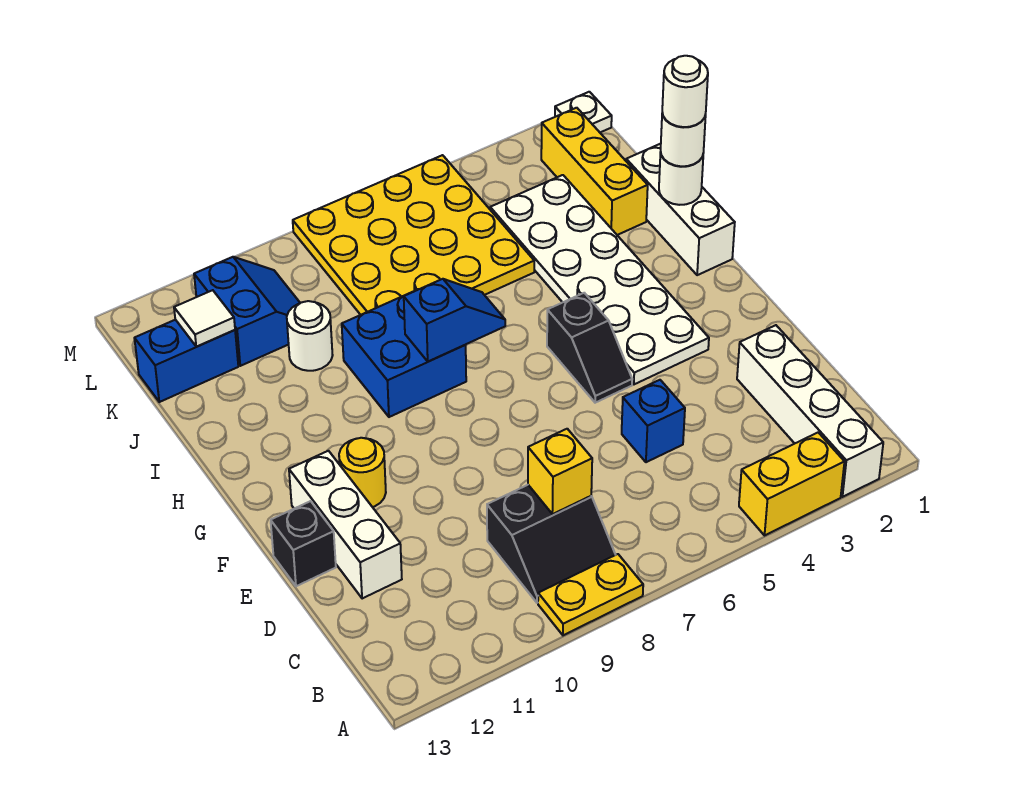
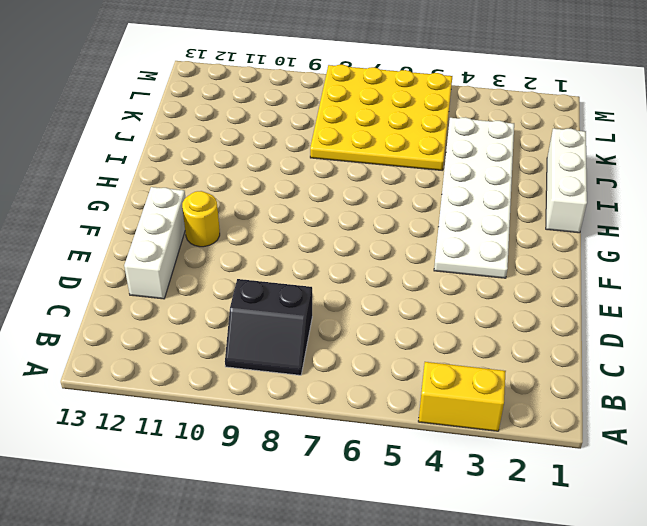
none -> white 1x4 brick [737,325,883,497]
none -> yellow 1x2 plate [538,554,643,635]
none -> blue 1x1 brick [622,380,685,462]

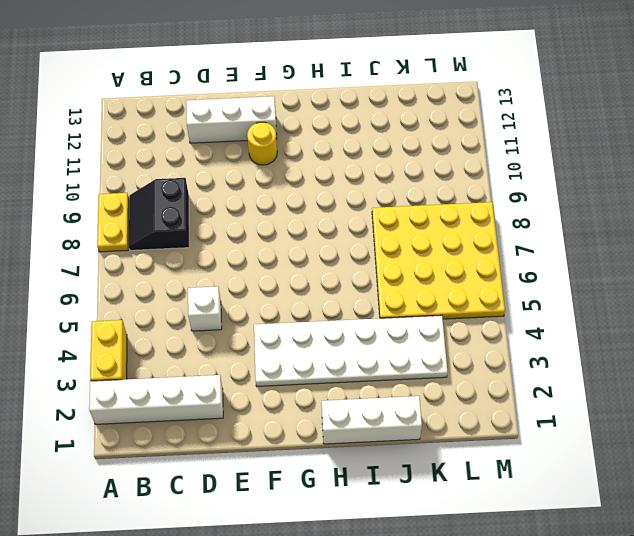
white 1x1 brick [188,286,222,331] -> blue 1x1 brick [622,380,685,462]
none -> black 1x1 brick [271,501,336,586]
none -> black 1x2 slope [547,293,632,403]
none -> blue 2x2 brick [342,289,466,417]

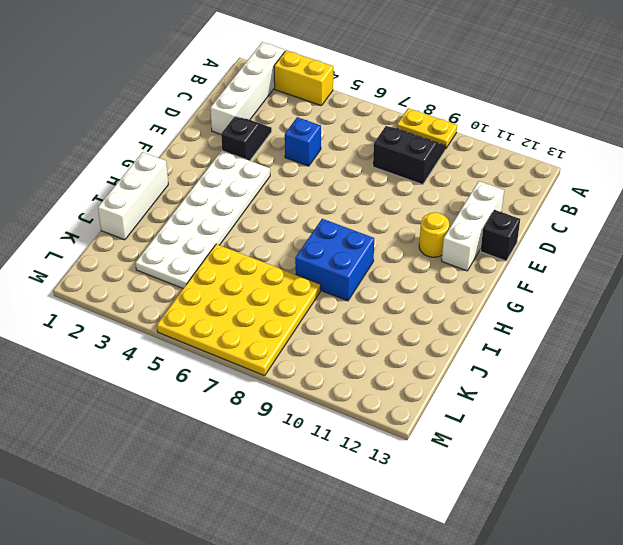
black 1x2 slope [221,117,272,161] -> black 1x2 slope moved to [547,293,632,403]
none -> yellow 1x3 brick [541,108,648,235]
none -> white 1x1 round brick [287,301,333,371]
none -> blue 2x2 slope [194,257,300,366]

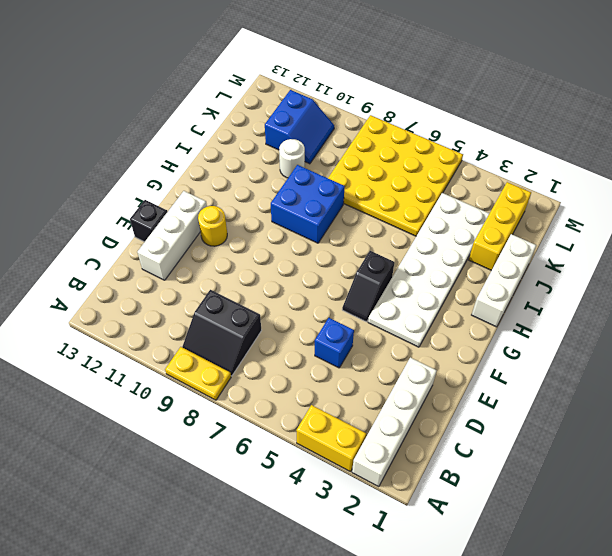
none -> blue 1x2 brick [134,320,238,402]
none -> white 1x1 plate [555,92,612,132]
none -> yellow 1x1 brick [528,429,592,514]

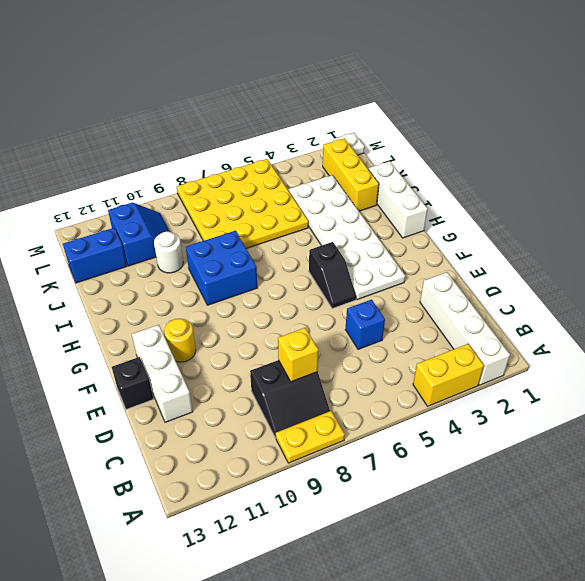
none -> blue 1x2 slope [404,279,505,362]
none -> white 1x1 round brick [659,152,703,205]
none -> white 1x1 tile [174,290,235,347]

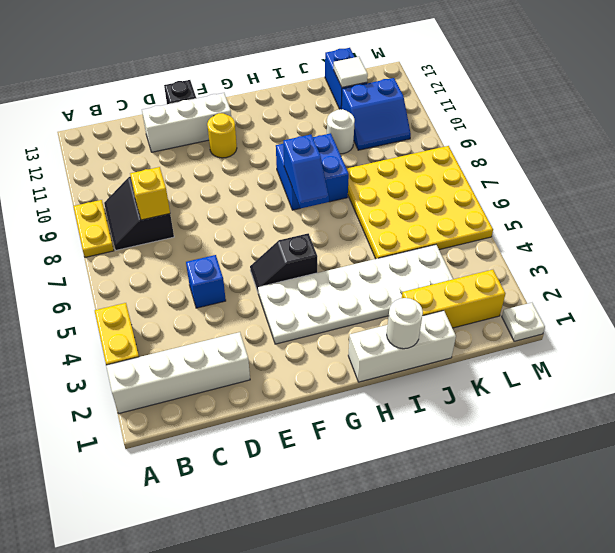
none -> white 1x1 round brick [661,113,706,166]
none -> white 1x1 round brick [662,56,708,127]

